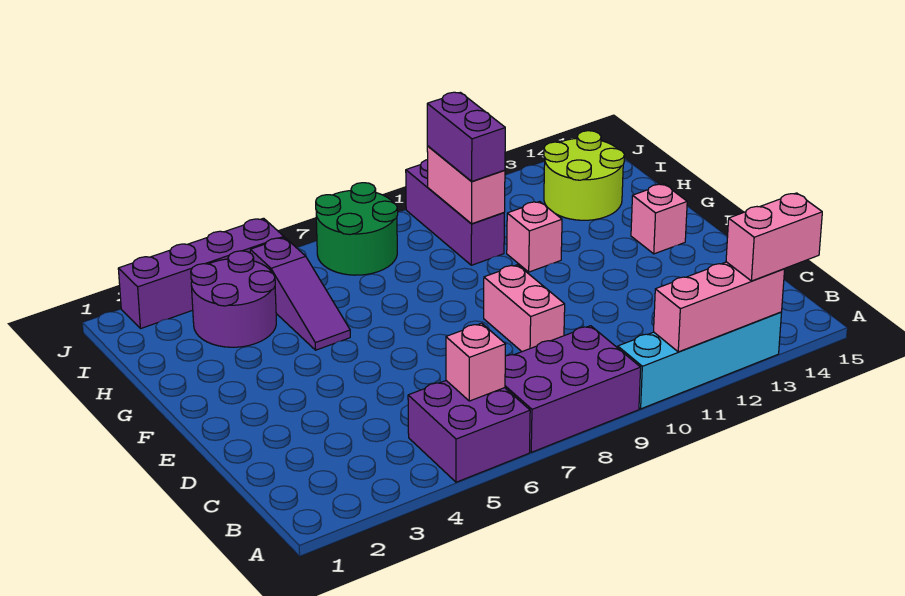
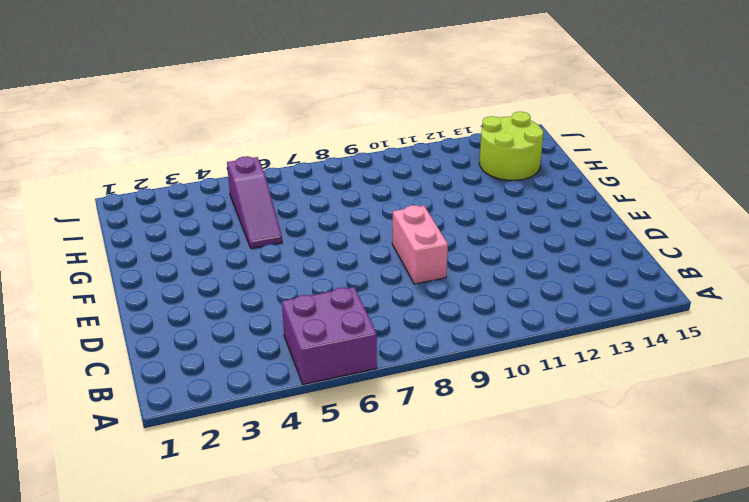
none -> purple 2x3 brick [505,326,641,452]
none -> cyan 1x4 brick [618,312,782,409]
none -> pink 1x1 brick [631,184,687,254]

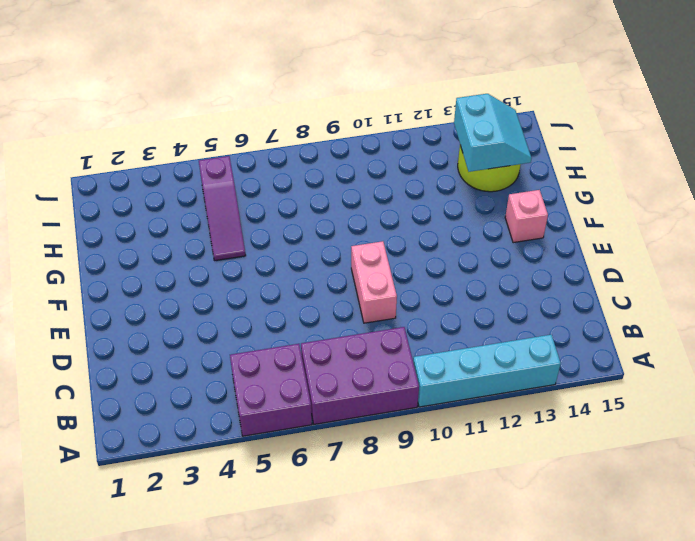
cyan 2x2 slope [454,94,532,172] -> none
none -> pink 1x1 brick [507,202,562,272]
none -> purple 2x2 round brick [191,251,276,347]
none -> purple 1x3 brick [406,160,504,265]

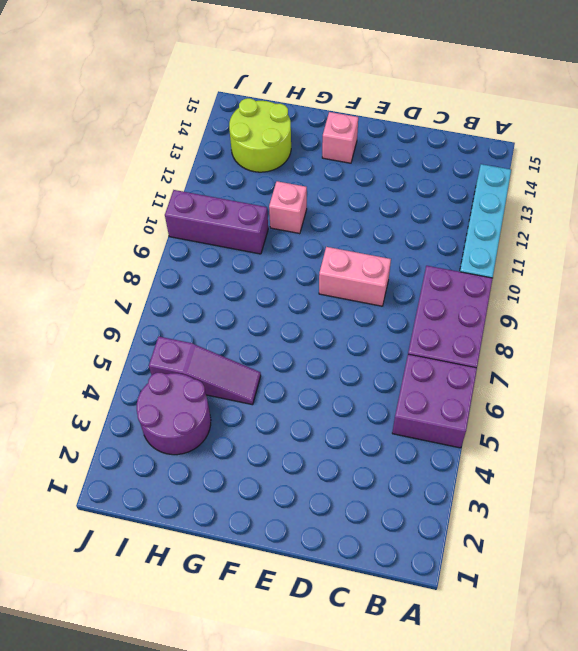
none -> green 2x2 round brick [316,183,398,275]
none -> purple 1x4 brick [118,218,284,329]
none -> pink 1x3 brick [654,262,785,352]

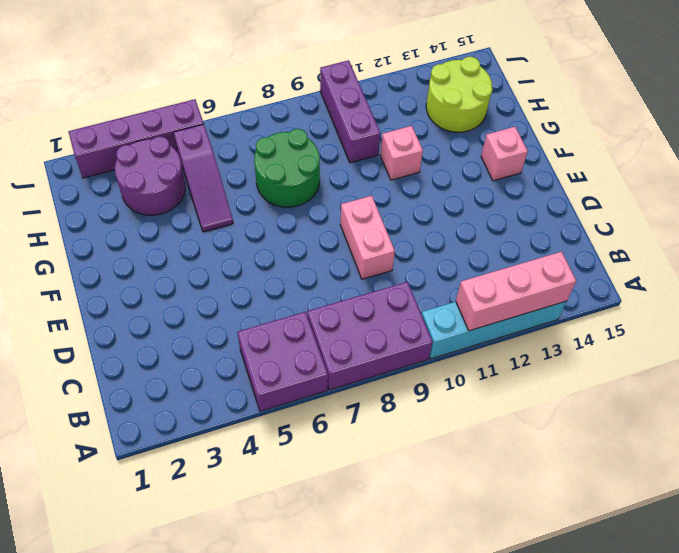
green 2x2 round brick [254,129,320,207] -> green 2x2 round brick moved to [316,183,398,275]
none -> pink 1x1 brick [446,323,506,401]
none -> pink 1x2 brick [427,146,505,224]
none -> pink 1x2 brick [726,193,822,281]

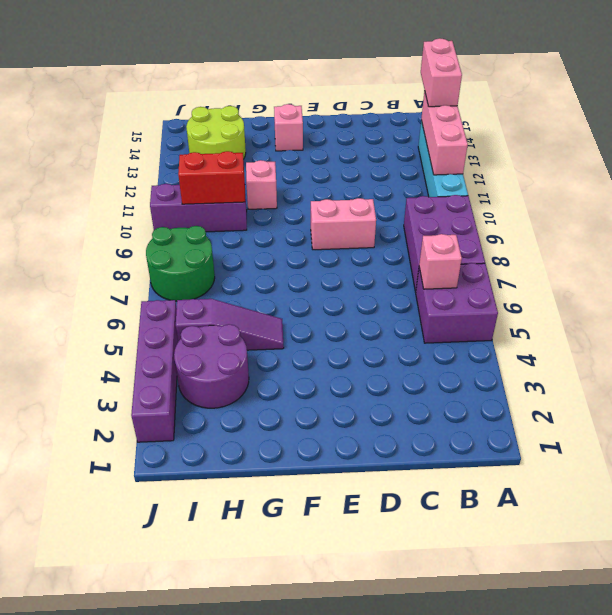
red 1x2 brick [178,151,245,204] -> pink 1x2 brick [427,146,505,224]
none -> purple 1x2 brick [427,92,505,181]

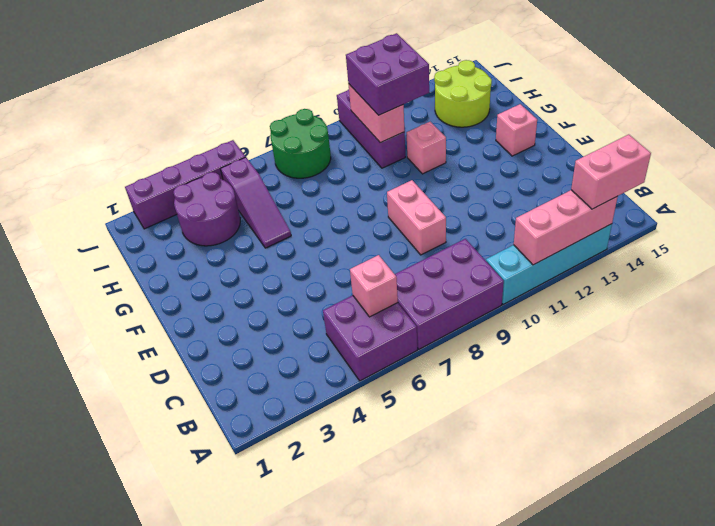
purple 2x2 brick [346,33,429,115] -> purple 1x2 brick [427,92,505,181]

